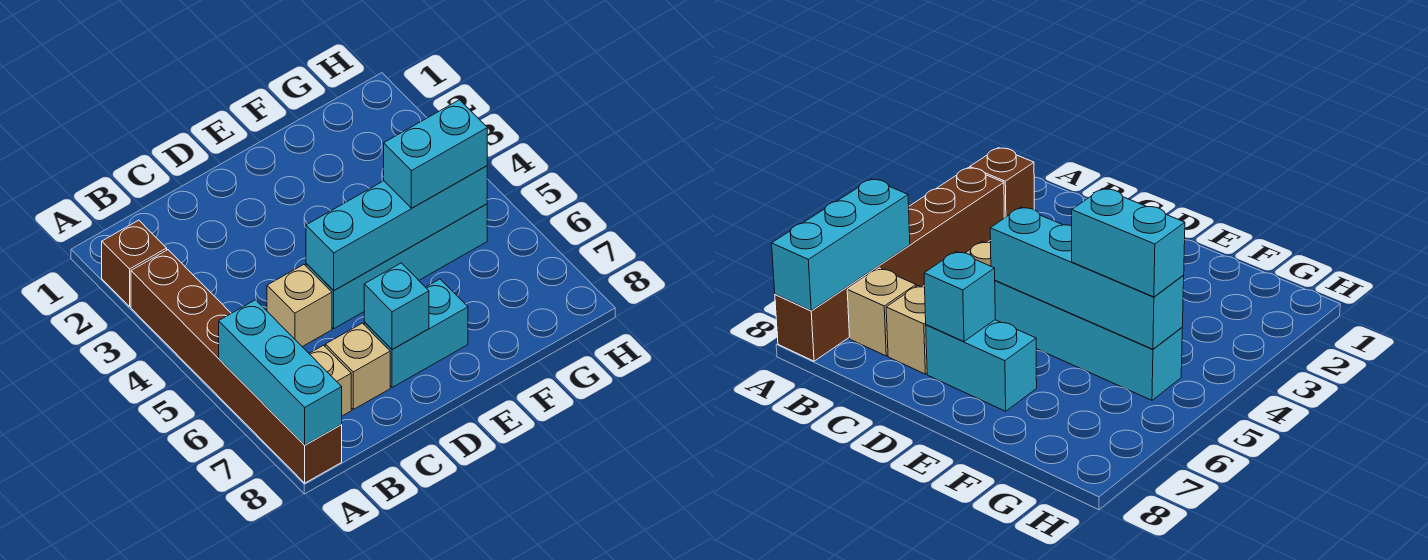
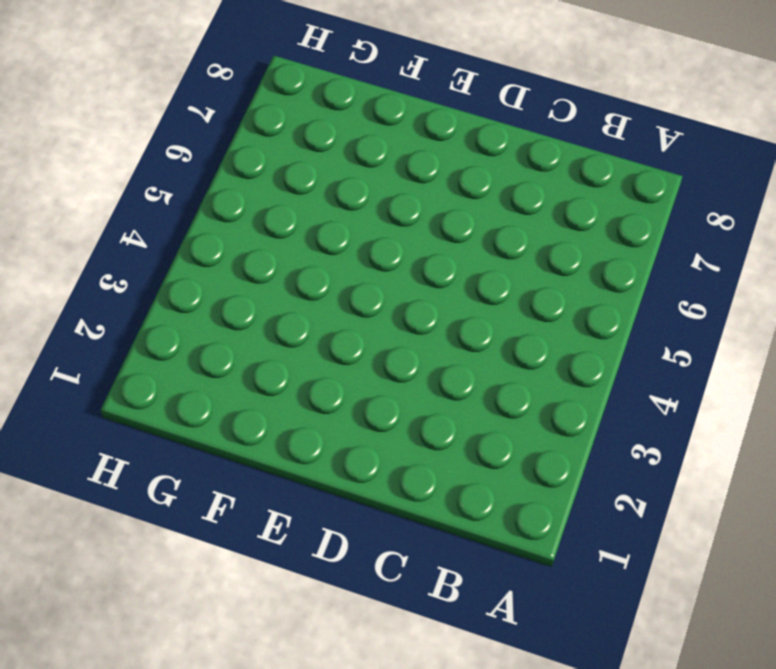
none -> brown 1x1 brick [102,220,167,306]
none -> brown 1x6 brick [131,250,342,483]

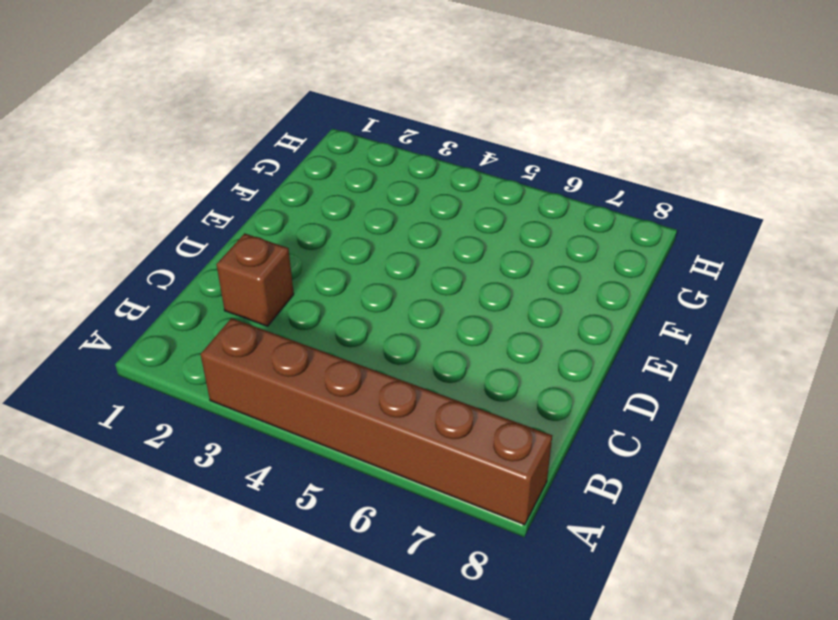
brown 1x1 brick [216,233,294,326] -> brown 1x1 brick moved to [102,220,167,306]
none -> tan 1x1 brick [309,345,351,416]
none -> tan 1x1 brick [267,265,332,347]

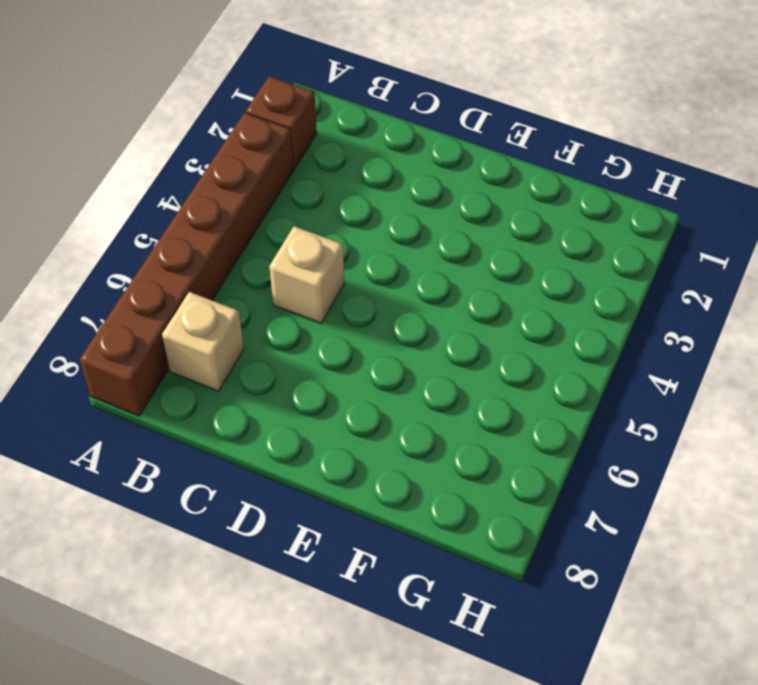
none -> tan 1x1 brick [325,323,390,409]
none -> cyan 1x4 brick [306,204,487,328]

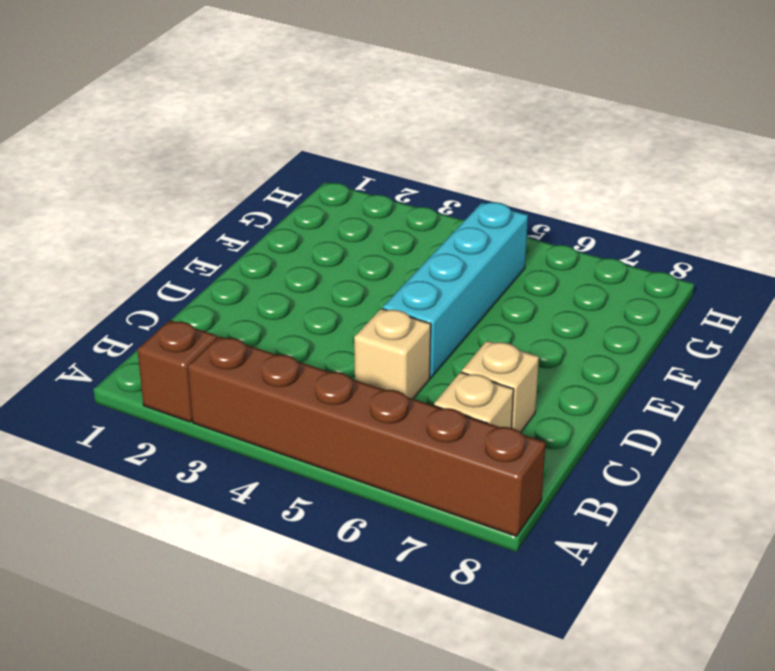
none -> cyan 1x2 brick [364,279,468,388]
none -> cyan 1x3 brick [219,300,342,445]

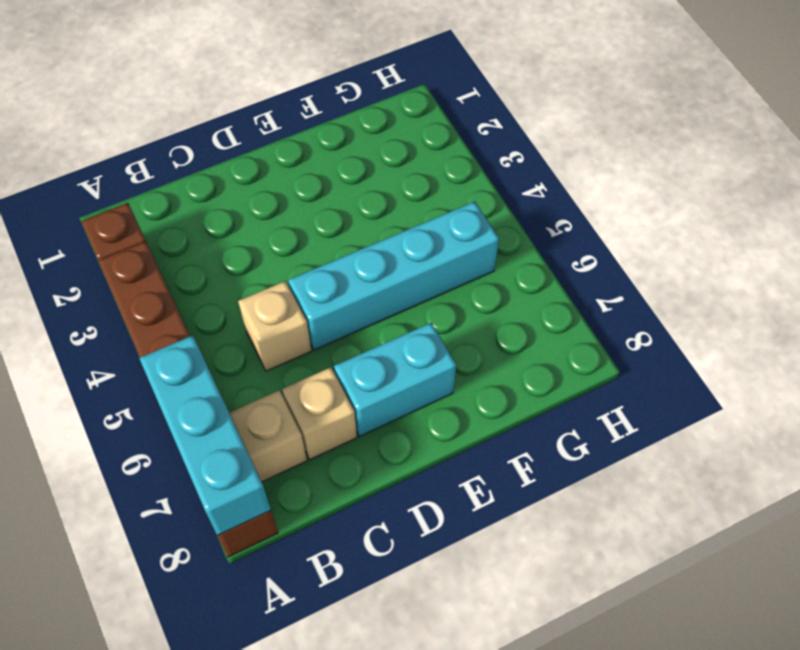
none -> cyan 1x4 brick [306,166,487,291]
none -> cyan 1x1 brick [364,263,429,350]

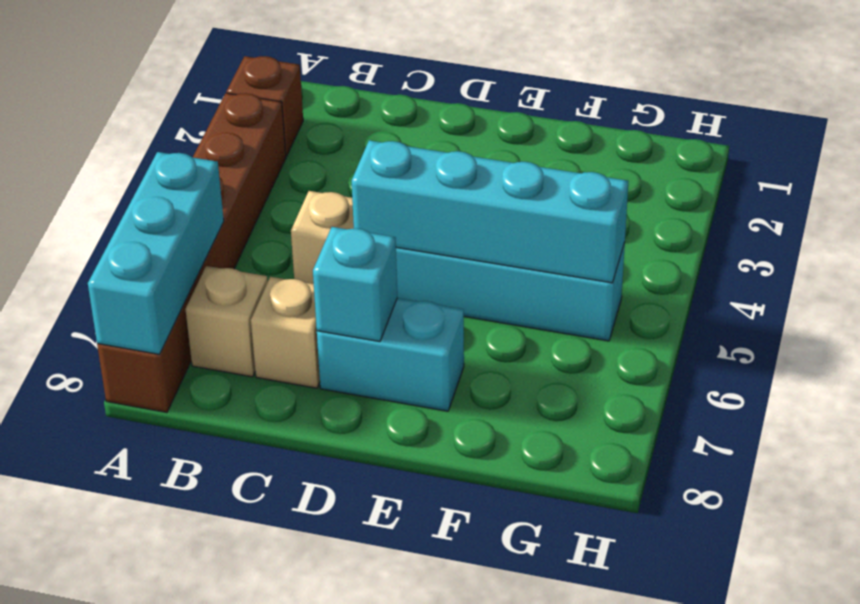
none -> cyan 1x2 brick [384,100,487,208]

